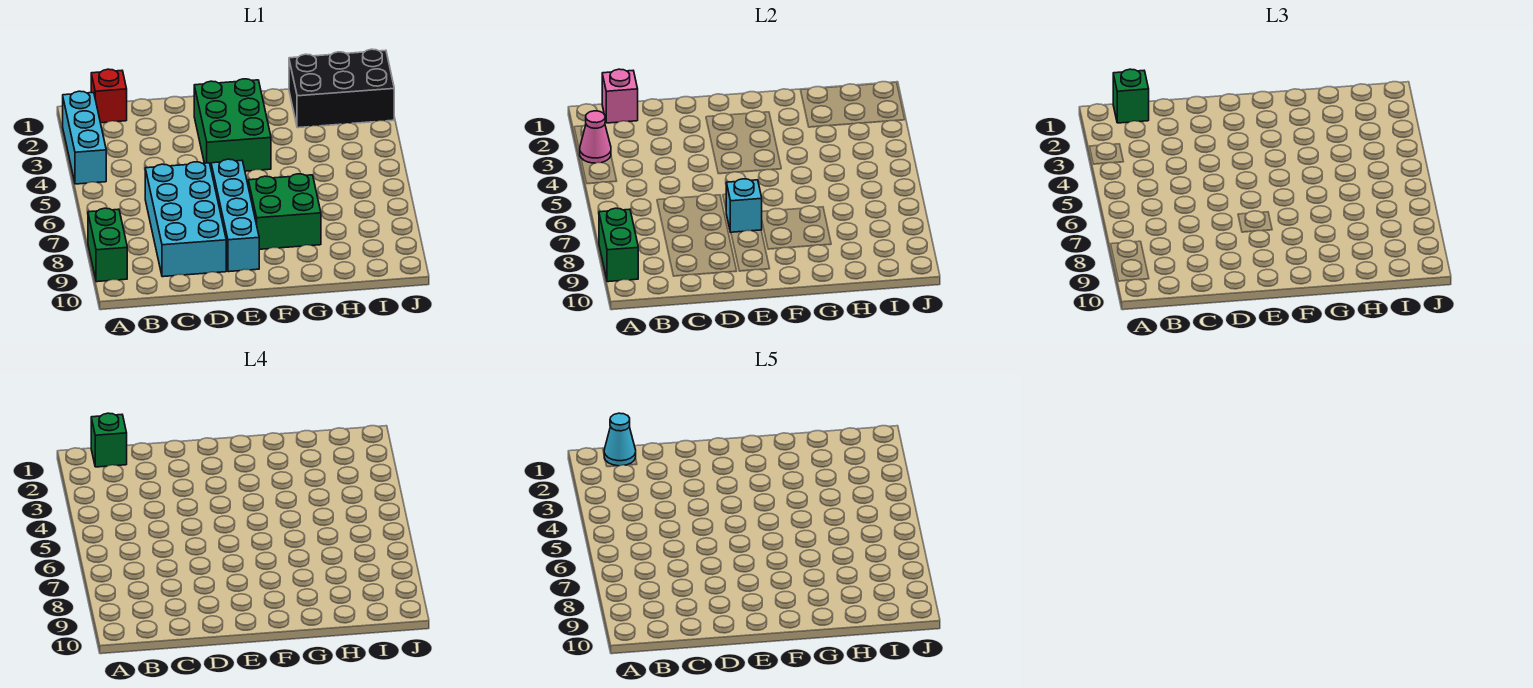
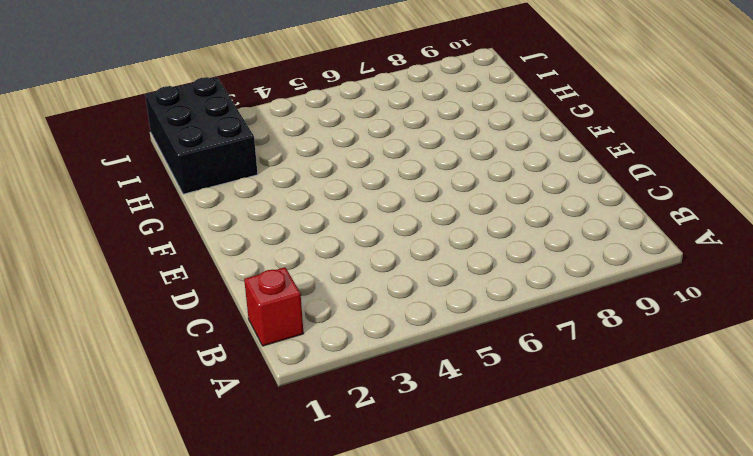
none -> cyan 1x3 brick [63,91,106,184]
none -> green 1x2 brick [88,208,127,282]
none -> cyan 2x4 brick [145,162,226,277]

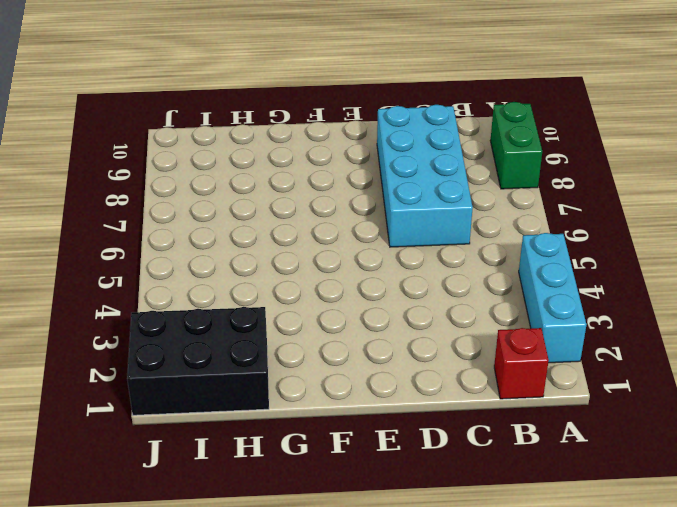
none -> green 2x3 brick [194,79,271,171]
none -> cyan 1x4 brick [211,159,259,272]
none -> green 2x2 brick [248,174,321,249]

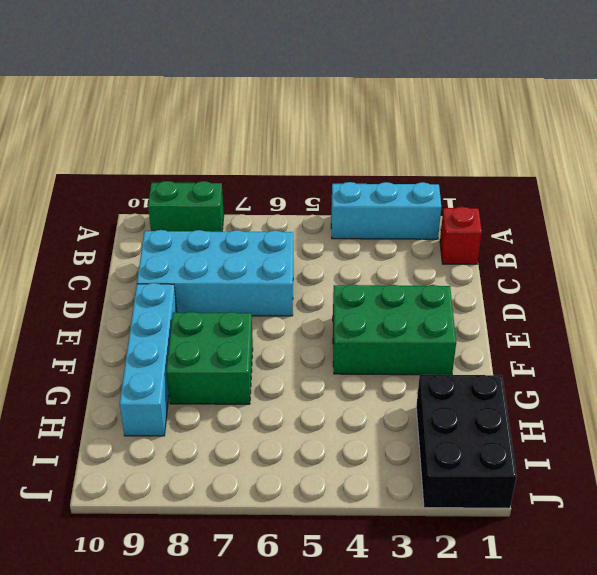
cyan 1x4 brick [120,283,177,436] -> cyan 1x4 brick turned to [211,159,259,272]
none -> pink 1x1 cone [580,111,611,163]
none -> green 1x2 brick [599,208,638,282]
none -> pink 1x1 brick [602,69,638,123]

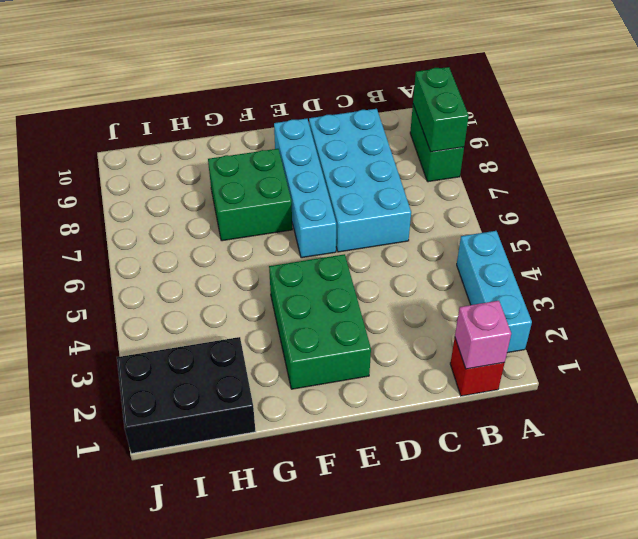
none -> pink 1x1 cone [580,111,611,163]
none -> cyan 1x1 brick [726,179,762,232]
none -> green 1x1 brick [1113,69,1149,123]

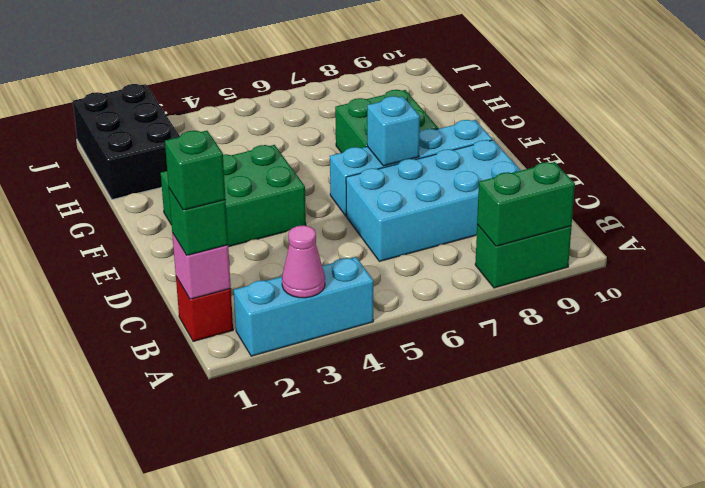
none -> cyan 1x1 cone [604,413,636,466]

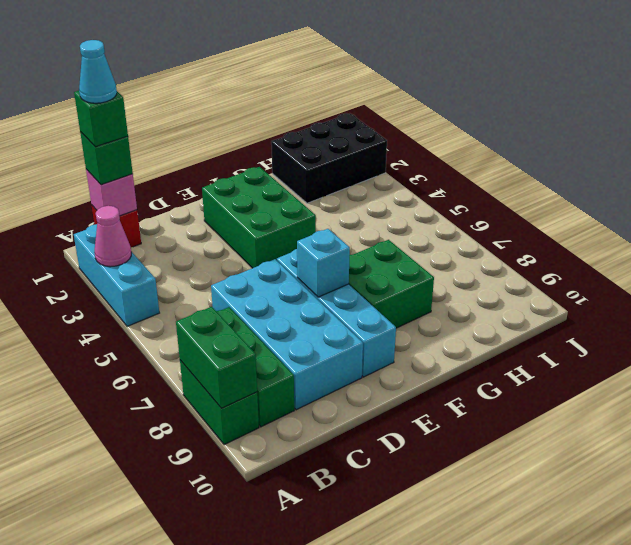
green 1x3 brick [216,307,294,427] -> none

